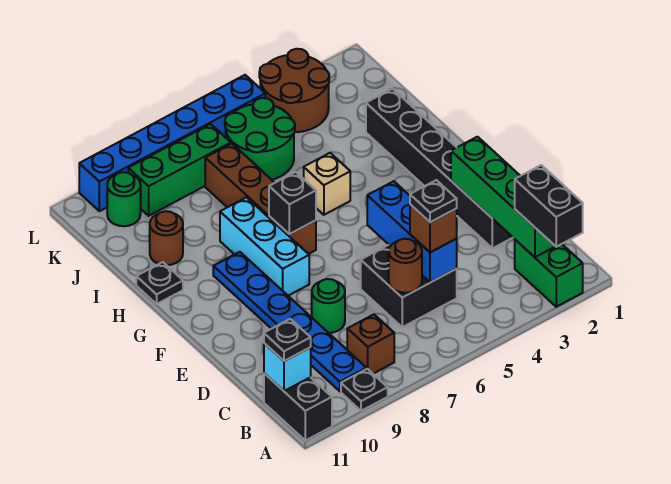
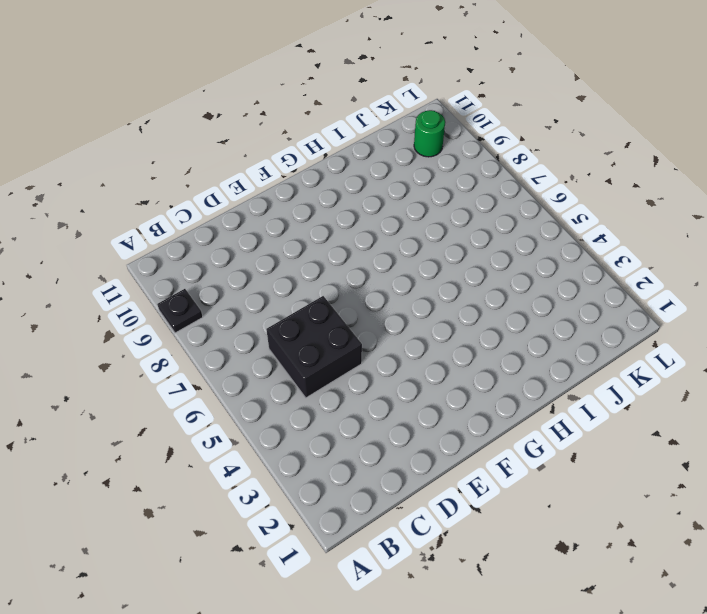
none -> green 1x2 brick [515,240,583,307]
none -> black 1x2 brick [264,373,332,441]
none -> brown 1x1 brick [347,314,394,374]

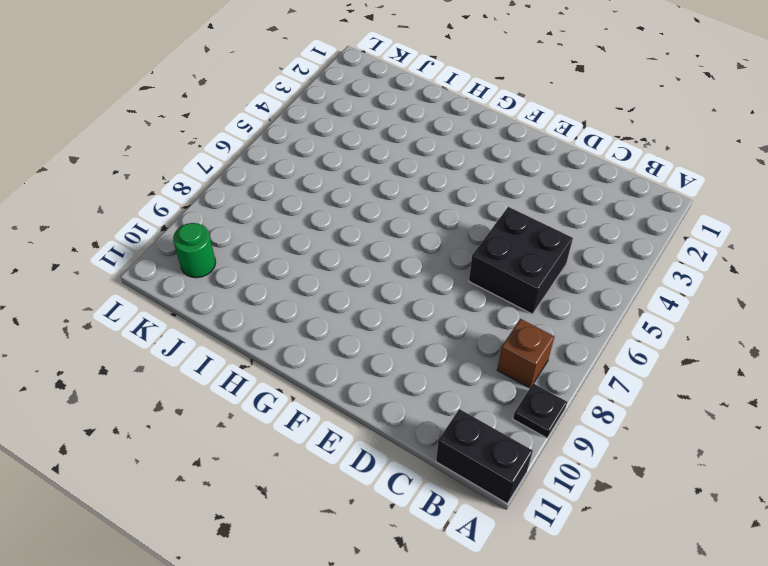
none -> green 1x2 brick [515,240,583,307]
none -> blue 1x6 plate [213,252,366,391]
none -> black 1x6 brick [366,89,513,248]

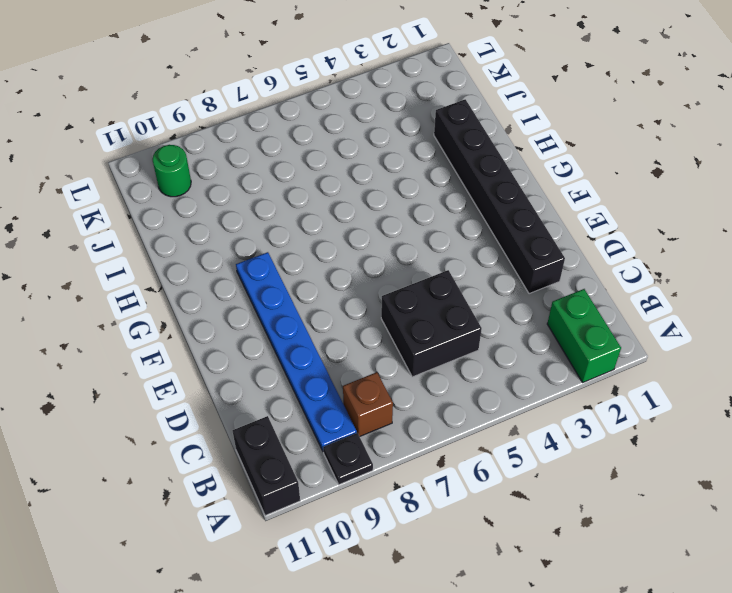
none -> green 1x1 round brick [312,279,345,333]
none -> cyan 1x3 brick [220,197,309,296]
none -> brown 1x4 brick [205,144,316,254]

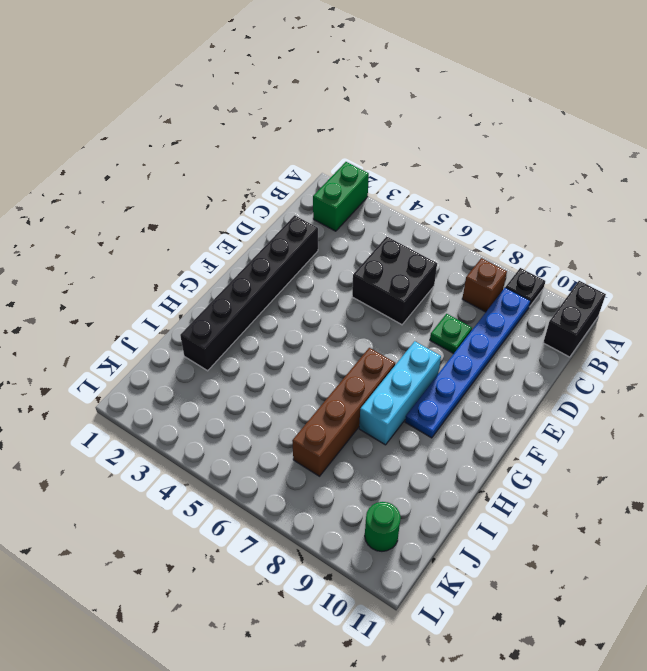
green 1x1 plate [430,314,472,354] -> green 1x1 round brick [312,279,345,333]
none -> tan 1x1 brick [304,153,350,215]
none -> black 1x1 plate [136,262,183,304]
none -> brown 1x1 round brick [150,211,183,265]

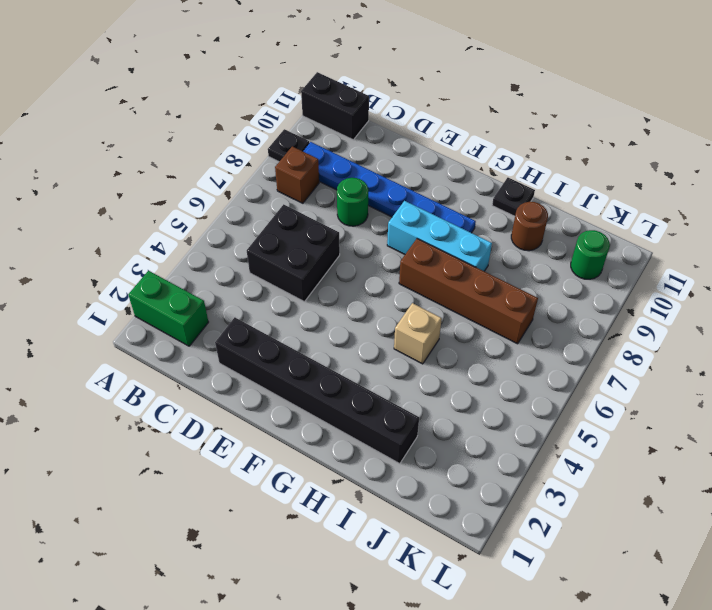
none -> green 2x2 round brick [225,98,295,180]
none -> brown 2x2 round brick [259,49,329,132]
none -> green 1x3 brick [128,124,231,216]

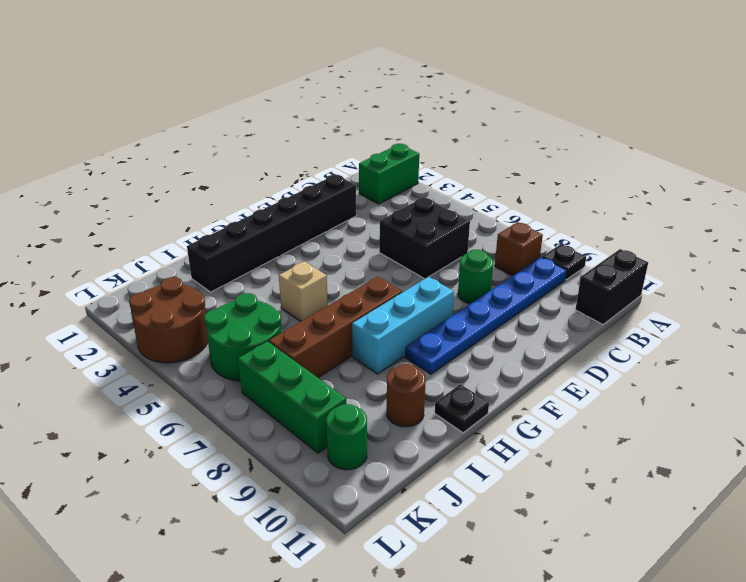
none -> blue 1x6 brick [79,75,265,211]
none -> green 1x4 brick [451,137,556,257]
none -> cyan 1x1 brick [264,343,311,391]

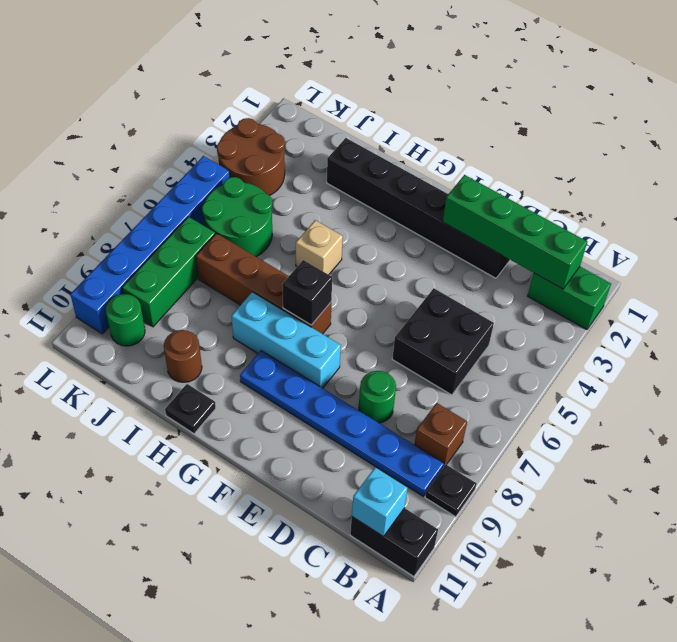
none -> blue 1x3 brick [367,181,457,282]
none -> brown 1x1 round brick [389,239,422,293]
none -> black 1x2 brick [515,165,583,247]

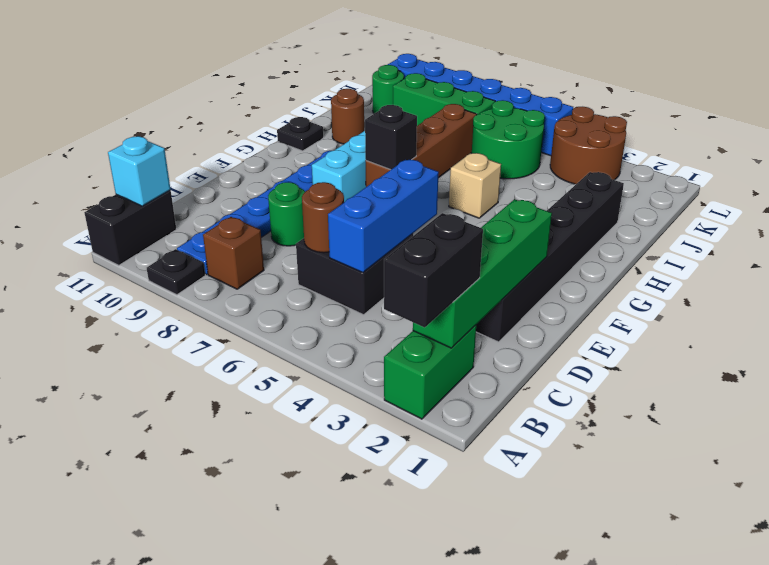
none -> black 1x1 plate [264,319,311,361]
none -> brown 1x1 brick [410,204,457,252]
none -> black 1x1 plate [410,180,457,222]

